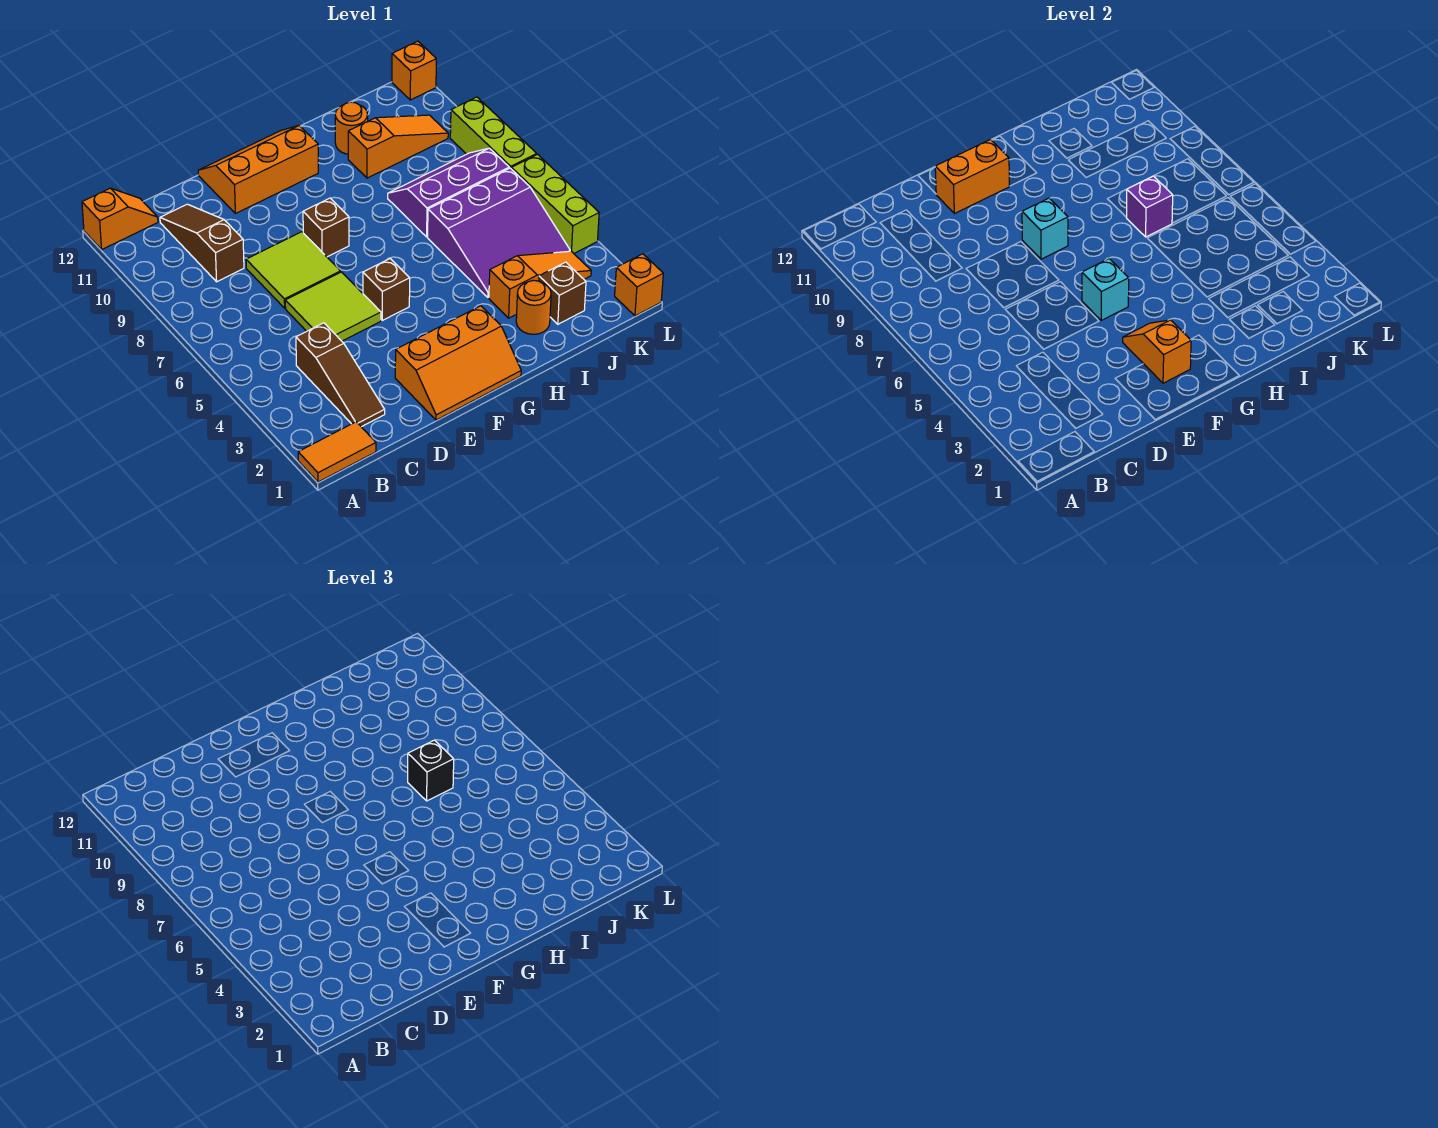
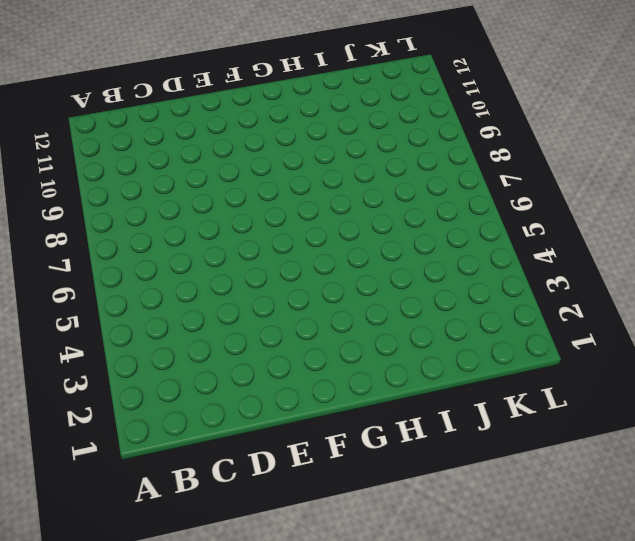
none -> orange 1x2 tile [298,422,376,482]
none -> orange 1x2 slope [82,188,158,249]
none -> brown 1x3 slope [296,323,385,427]

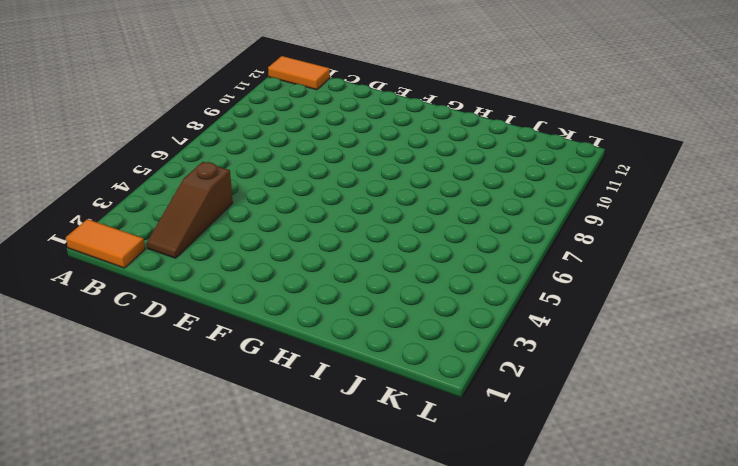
orange 1x2 tile [268,56,330,90] -> orange 1x2 slope [82,188,158,249]
none -> brown 1x3 slope [160,204,244,282]
none -> lime 2x2 tile [285,272,381,341]
none -> lime 2x2 tile [246,232,341,308]

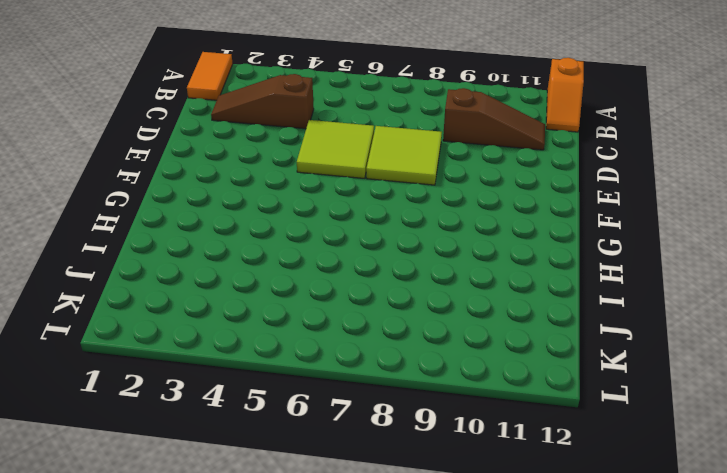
none -> orange 2x3 slope [395,306,521,420]
none -> orange 2x3 slope [198,126,318,214]
none -> brown 1x1 brick [363,259,410,320]

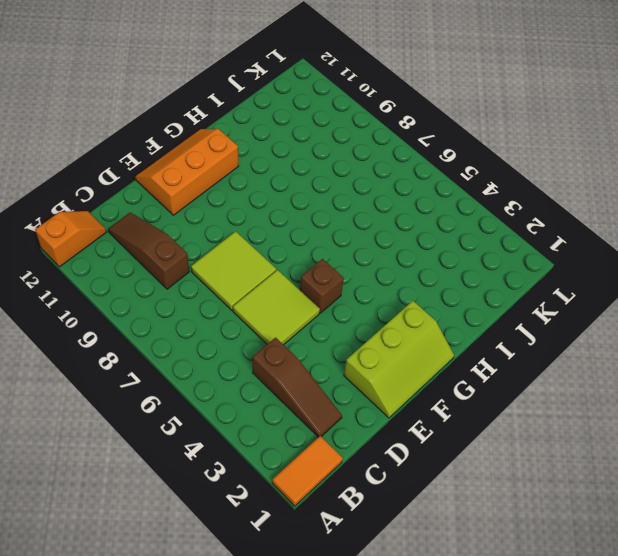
lime 2x3 slope [344,301,454,418] -> orange 2x3 slope [395,306,521,420]
none -> brown 1x1 brick [303,198,349,257]
none -> orange 1x1 round brick [516,280,551,334]
none -> orange 1x3 slope [489,251,591,318]

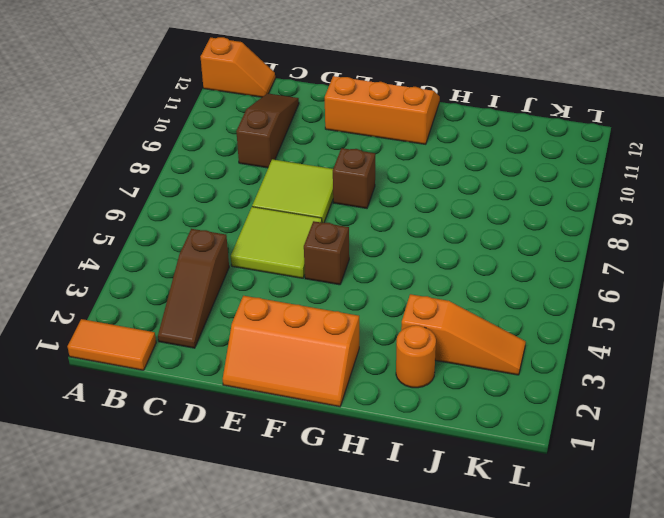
none -> purple 3x3 slope [428,168,570,297]
none -> purple 2x3 slope [388,148,509,237]
none -> orange 1x3 slope [348,115,448,178]

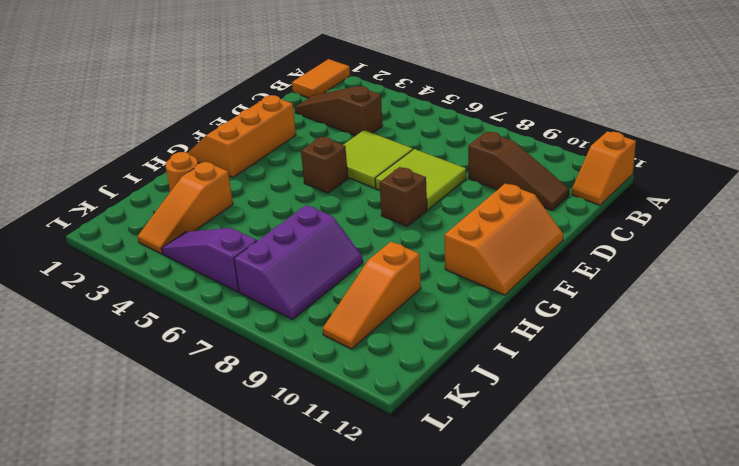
purple 1x3 slope [162,228,257,292] -> purple 3x3 slope [428,168,570,297]
none -> orange 1x1 round brick [335,102,368,154]
none -> brown 1x1 brick [539,262,586,324]
none -> orange 1x1 brick [615,254,663,316]

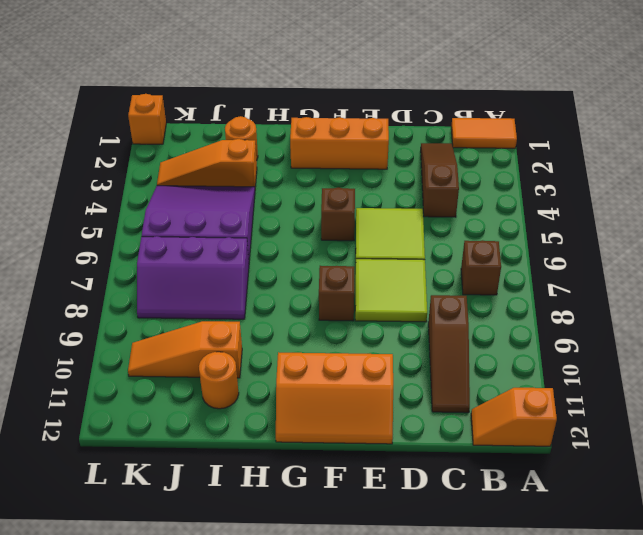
brown 1x1 brick [461,240,501,295] -> brown 1x1 brick moved to [539,262,586,324]
none -> lime 1x3 brick [512,154,599,253]
none -> lime 1x3 brick [450,97,537,169]
none -> orange 1x1 brick [392,41,436,100]

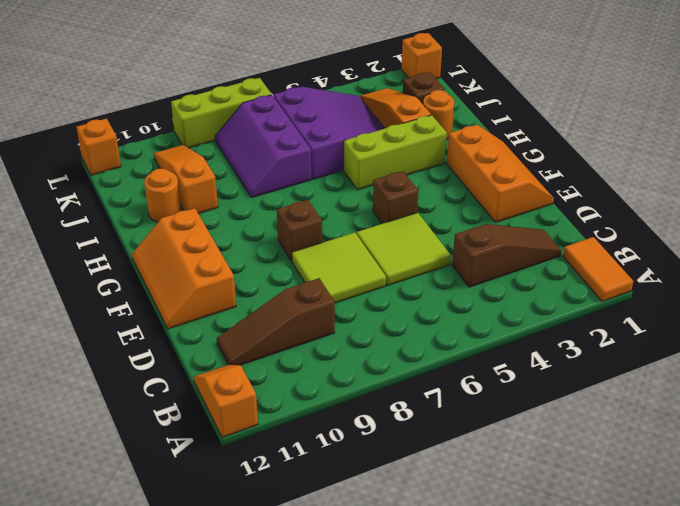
lime 1x3 brick [344,115,447,190] -> lime 1x3 brick moved to [512,154,599,253]
none -> orange 1x2 brick [935,139,1010,214]
none -> orange 1x2 slope [1123,320,1191,383]
none -> cyan 1x1 brick [1082,259,1129,320]

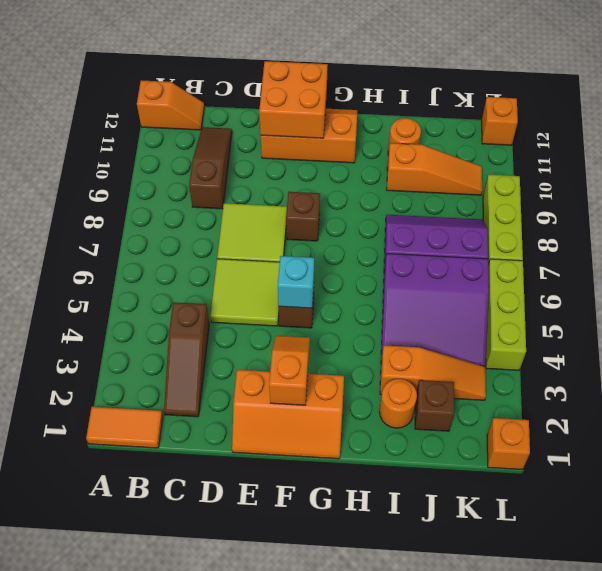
orange 2x2 brick [259,61,328,138] -> orange 1x2 brick [935,139,1010,214]
none -> cyan 1x1 brick [1022,198,1068,259]
none -> purple 1x1 brick [1126,176,1173,237]
none -> black 1x1 brick [408,740,454,801]

